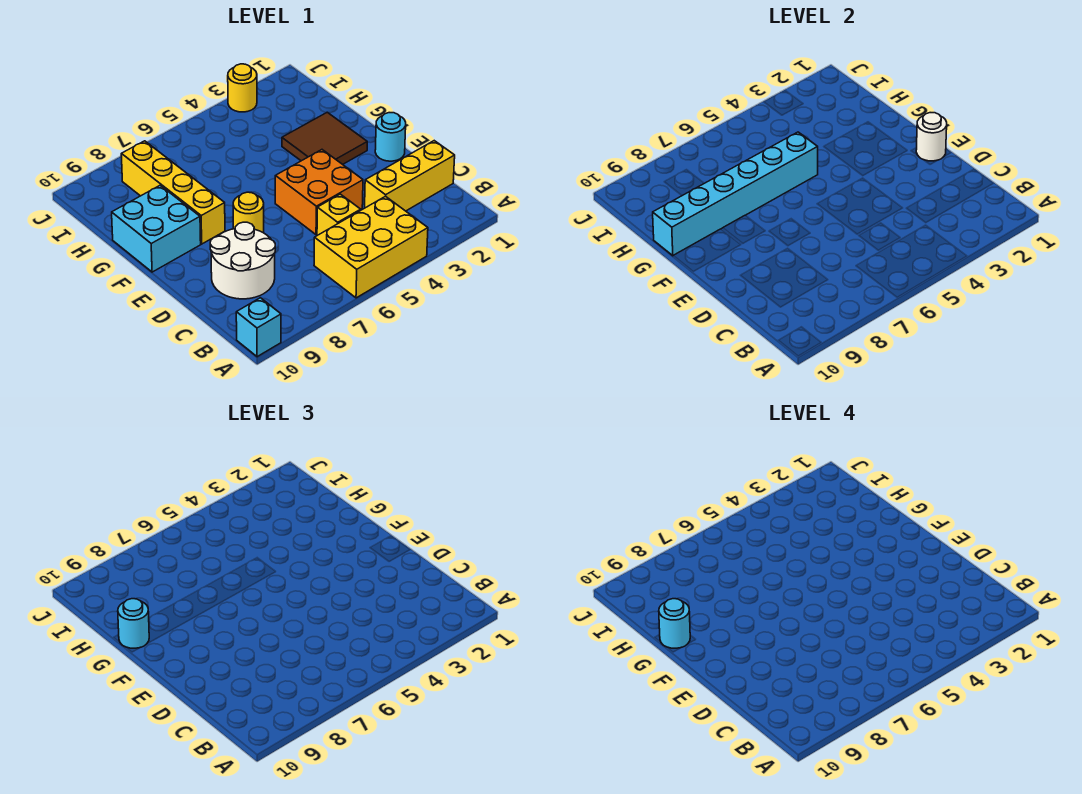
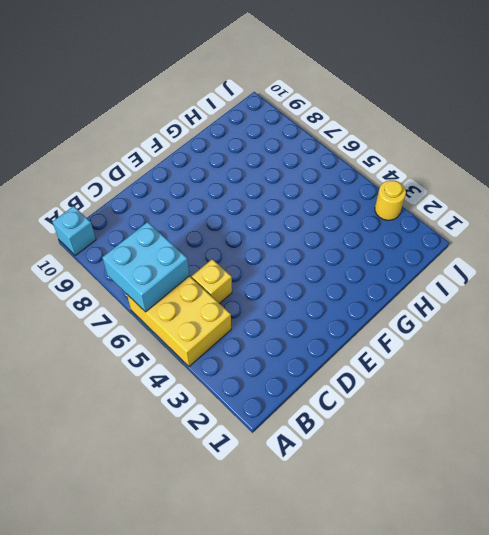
cyan 2x2 brick [102,222,189,312] -> cyan 2x2 brick moved to [112,185,201,272]
none -> yellow 1x3 brick [365,141,455,211]
none -> white 2x2 round brick [210,222,275,299]
none -> orange 2x2 brick [275,150,363,235]

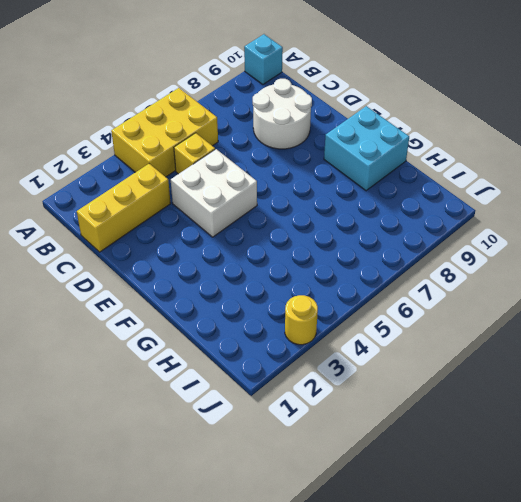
white 2x2 brick [171,149,257,237] -> orange 2x2 brick [275,150,363,235]
none -> cyan 1x1 round brick [375,113,406,161]
none -> yellow 1x1 round brick [233,192,264,233]
none -> brown 2x2 tile [282,112,367,164]

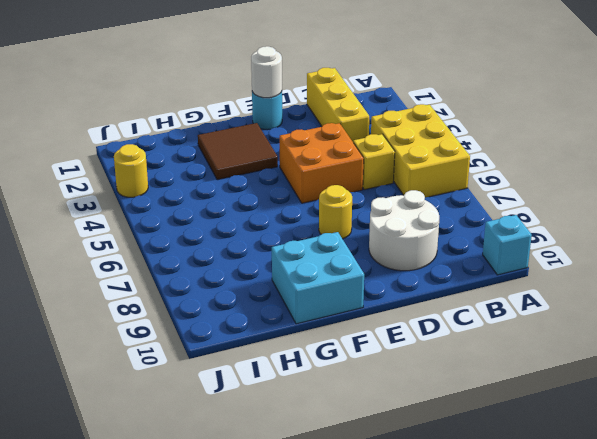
none -> yellow 1x4 brick [121,141,225,244]
none -> cyan 1x6 brick [653,132,818,256]
none -> cyan 1x1 round brick [118,599,149,648]

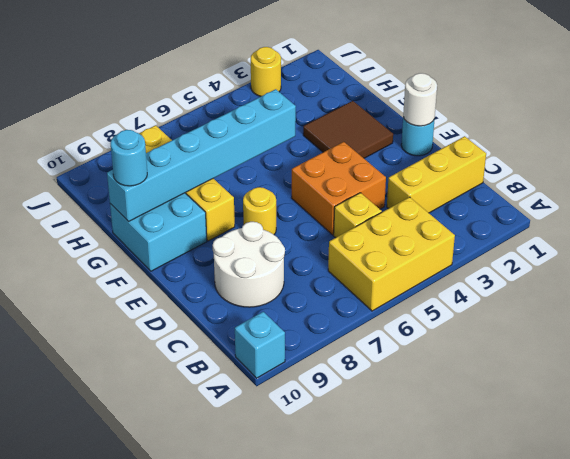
none -> cyan 1x1 round brick [659,599,690,648]

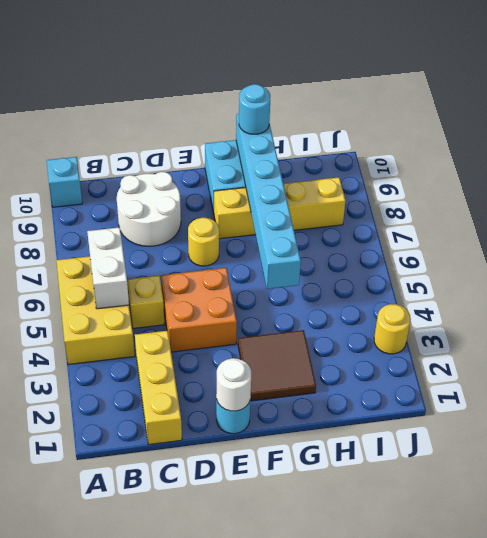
white 1x2 brick [87,227,129,309] -> none
none -> cyan 1x1 round brick [659,599,690,648]

